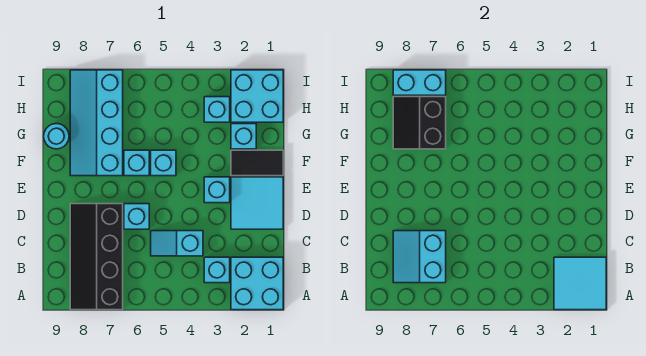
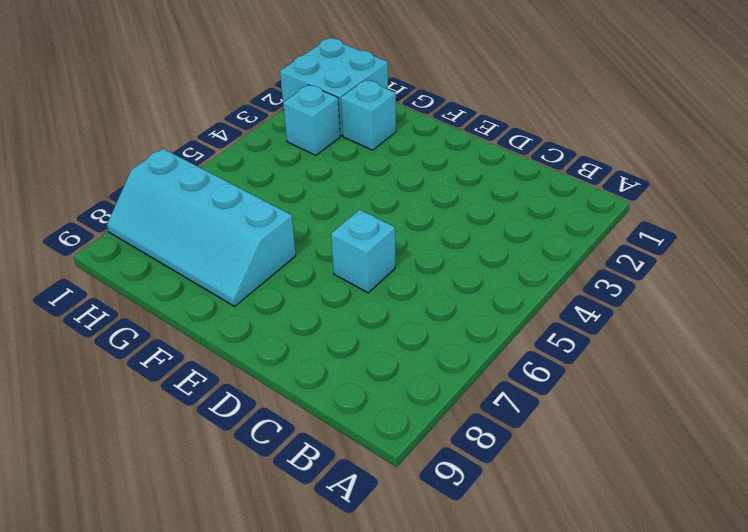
none -> cyan 2x2 brick [231,257,283,310]
none -> black 2x4 slope [70,204,123,310]
none -> cyan 1x1 brick [204,257,230,283]

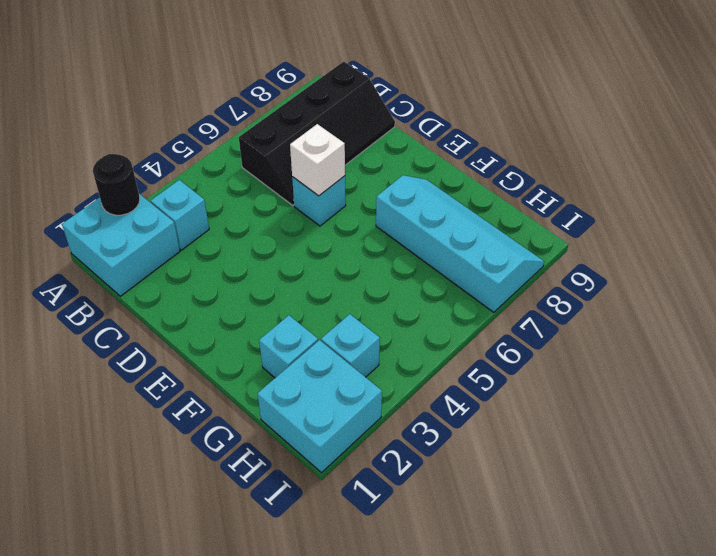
black 1x1 round brick [93,154,140,215] -> cyan 2x2 tile [554,257,606,310]
black 2x4 slope [239,62,395,205] -> black 2x4 slope turned to [70,204,123,310]
white 1x1 brick [290,124,345,196] -> none
none -> cyan 1x2 slope [151,231,203,256]
none -> cyan 2x2 tile [231,177,283,229]
none -> cyan 1x1 brick [204,177,230,203]

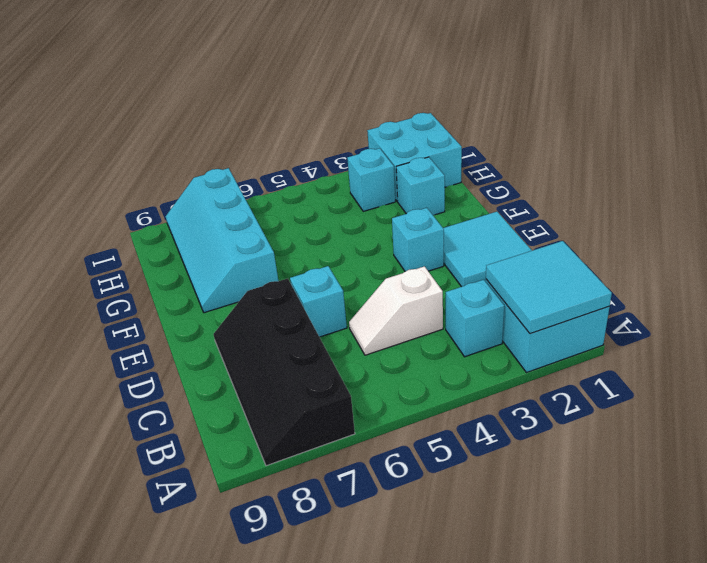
white 1x2 slope [349,266,443,355] -> cyan 1x2 slope [151,231,203,256]
none -> black 1x2 tile [231,150,283,176]
none -> cyan 1x1 brick [151,150,176,176]
none -> cyan 1x1 brick [124,150,149,176]

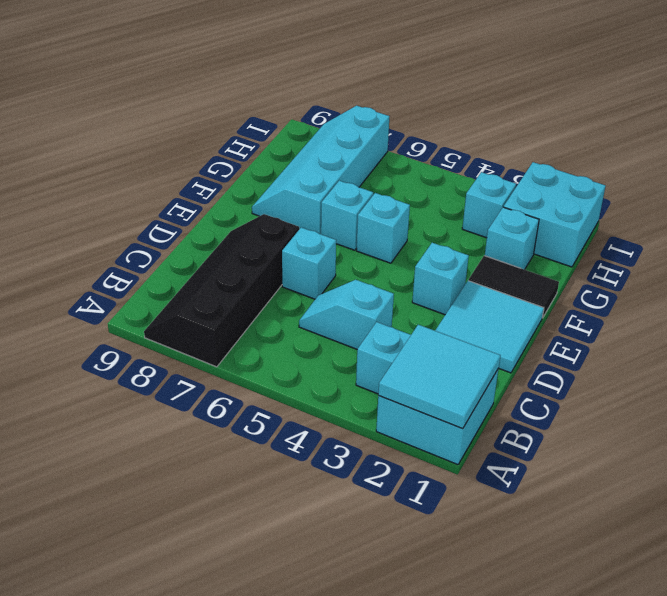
none -> cyan 1x1 round brick [44,124,69,149]
none -> cyan 2x2 slope [393,231,446,283]
none -> black 2x2 slope [393,97,446,149]

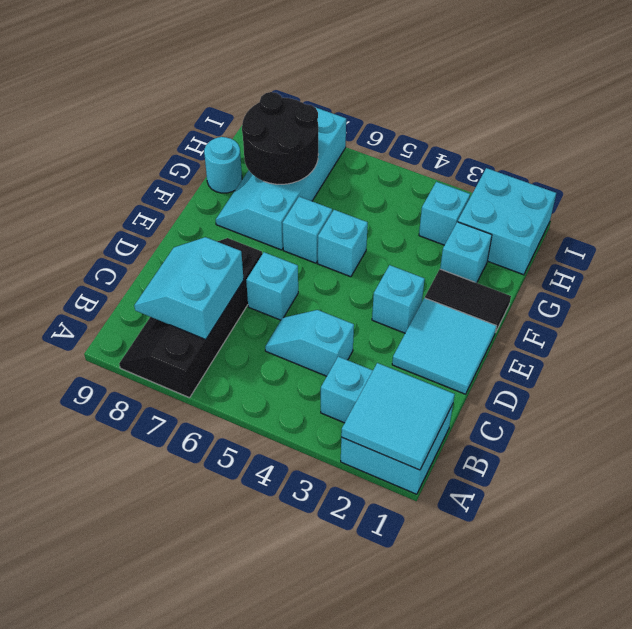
black 2x2 round brick [242,92,318,184] -> black 2x2 slope [393,97,446,149]
none -> cyan 1x2 brick [393,70,446,95]

